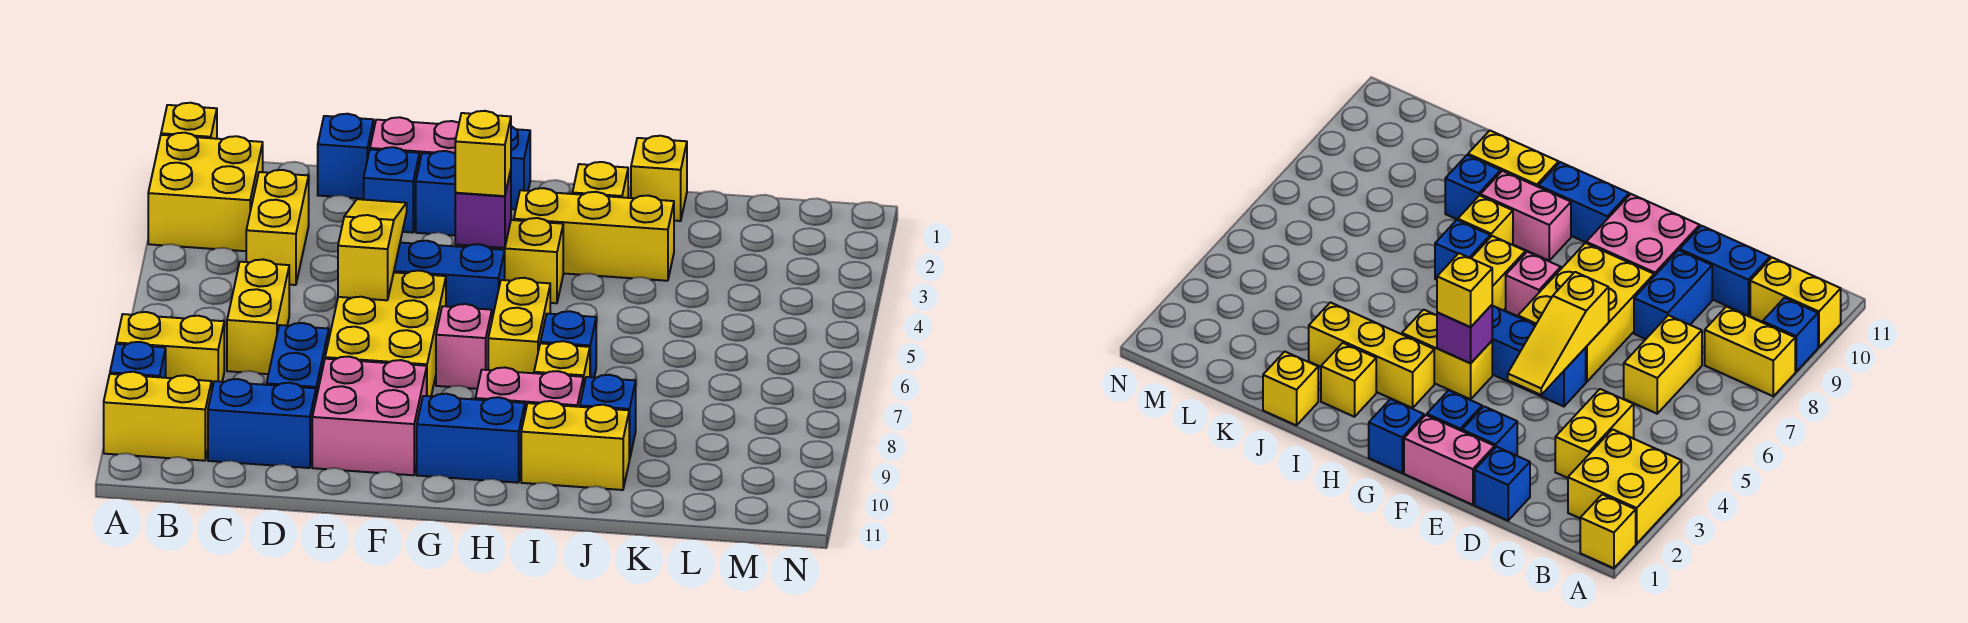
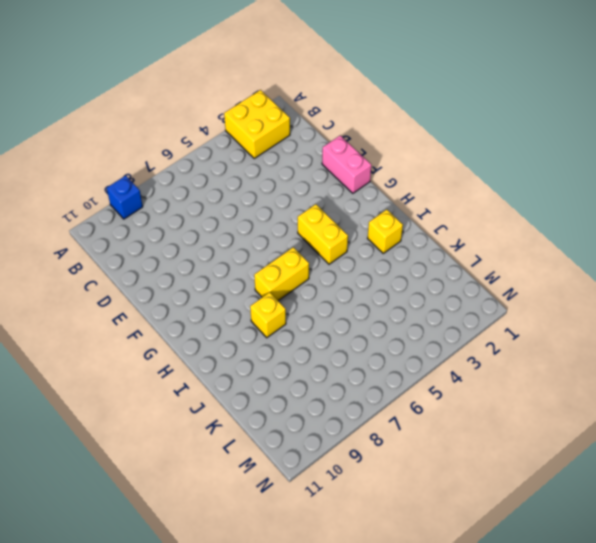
none -> yellow 1x1 brick [161,103,217,139]
none -> yellow 1x2 brick [116,312,224,388]
none -> yellow 1x2 brick [104,372,212,461]
none -> yellow 1x2 brick [246,170,309,285]

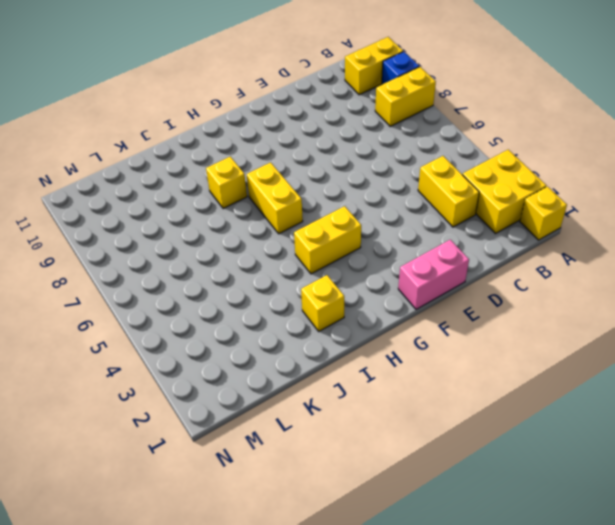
none -> yellow 1x2 brick [227,260,289,374]
none -> blue 1x2 brick [208,379,316,468]
none -> blue 1x1 brick [318,114,374,199]
none -> blue 1x2 brick [267,323,329,397]

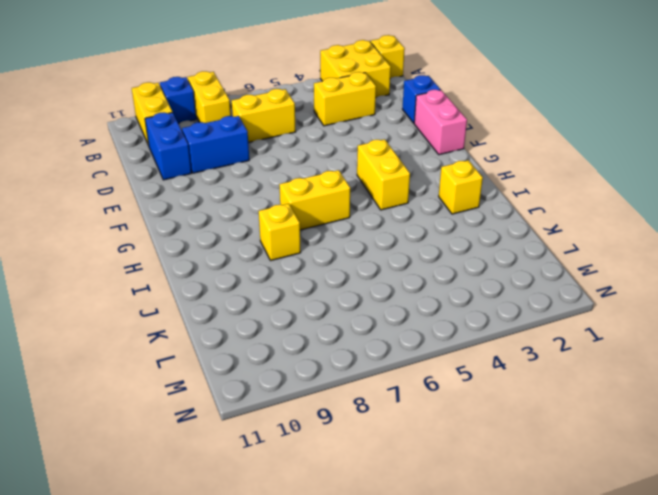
none -> blue 1x1 brick [364,147,419,233]
none -> blue 1x3 brick [394,241,505,318]
none -> yellow 2x3 brick [325,271,446,396]
none -> pink 2x2 brick [312,357,427,475]

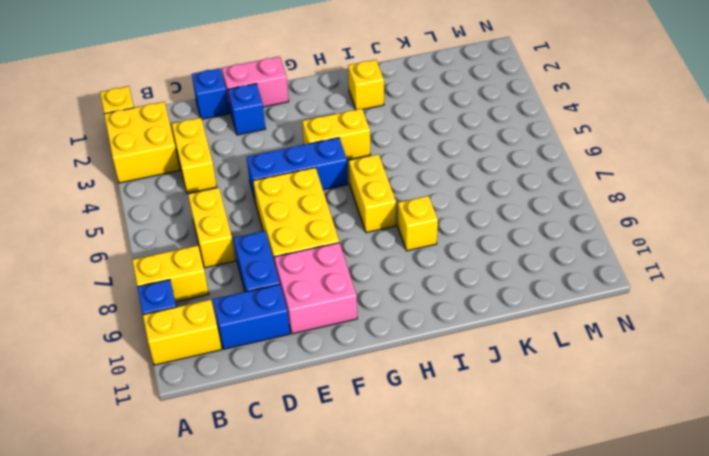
none -> blue 1x1 brick [416,151,455,235]
none -> blue 1x1 brick [511,126,530,209]
none -> pink 1x1 brick [436,304,492,389]
none -> blue 1x2 brick [417,394,525,483]

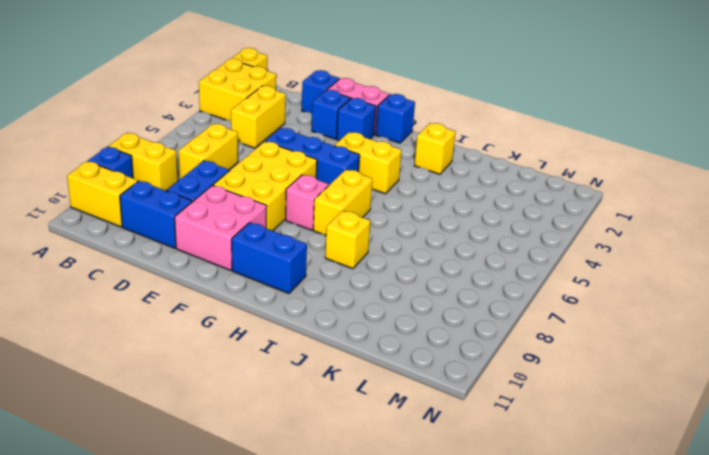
none -> yellow 1x3 brick [514,188,674,281]
none -> pink 1x2 brick [475,368,583,412]
none -> blue 1x1 brick [540,311,596,377]
none -> yellow 1x2 brick [521,401,629,490]

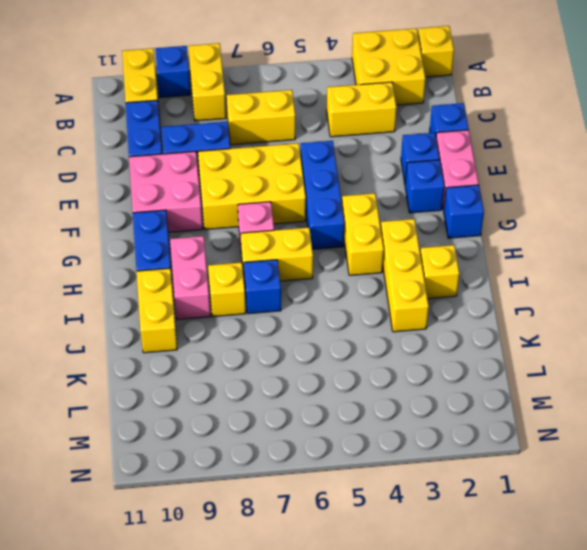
none -> yellow 1x1 brick [631,136,687,221]
none -> blue 1x1 brick [580,375,636,460]
none -> yellow 1x3 slope [338,199,407,300]
none -> purple 1x1 brick [455,170,511,248]

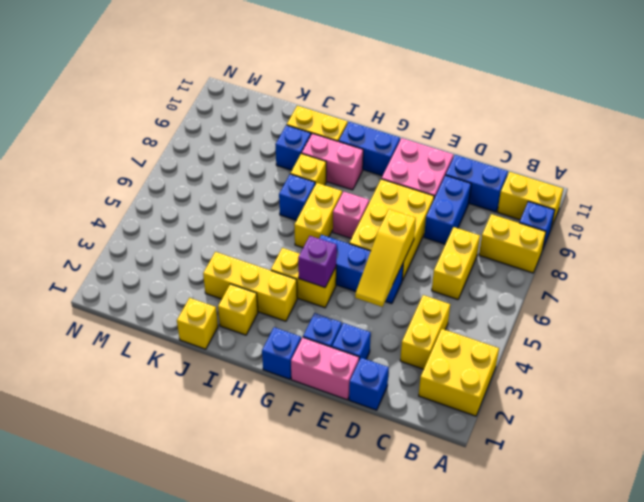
none -> yellow 1x1 brick [161,103,217,139]
none -> yellow 1x1 brick [455,111,511,196]

